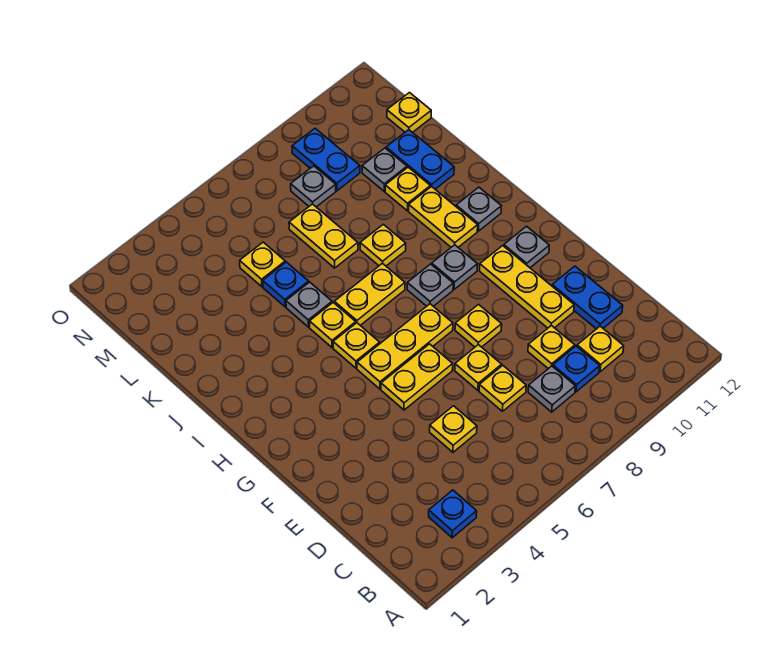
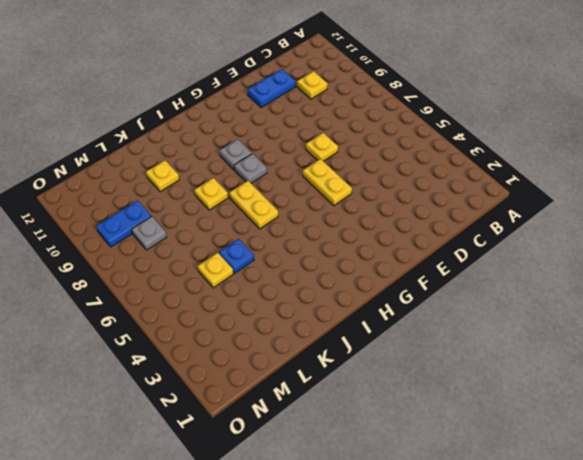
none -> blue 1x1 plate [429,490,477,538]
none -> grey 1x1 plate [528,366,575,412]
none -> blue 1x1 plate [553,346,600,392]
none -> yellow 1x1 plate [430,406,477,452]

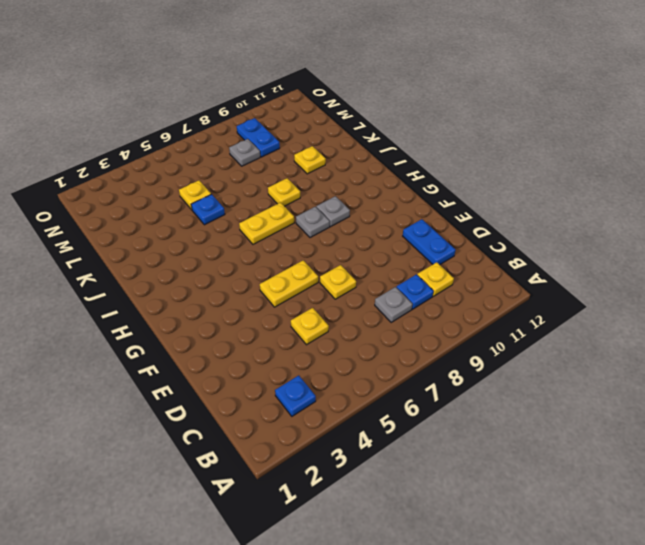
none -> yellow 1x1 plate [479,365,526,411]
none -> yellow 1x1 plate [528,325,575,369]
none -> yellow 1x3 plate [480,246,574,328]
none -> yellow 1x1 plate [455,305,502,347]

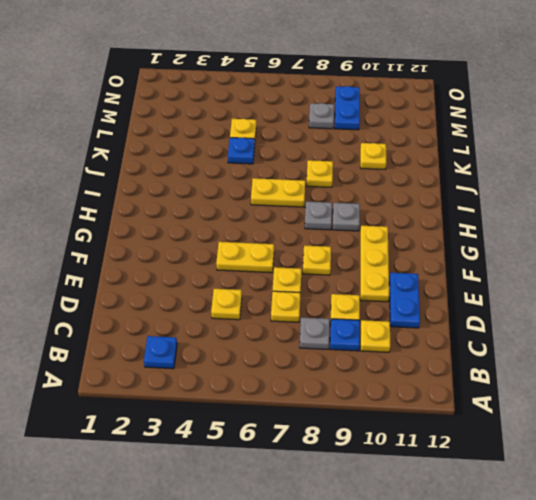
none -> yellow 1x3 plate [357,304,453,389]
none -> grey 1x1 plate [504,226,549,268]
none -> yellow 1x1 plate [333,323,380,368]
none -> yellow 1x1 plate [310,302,356,348]

